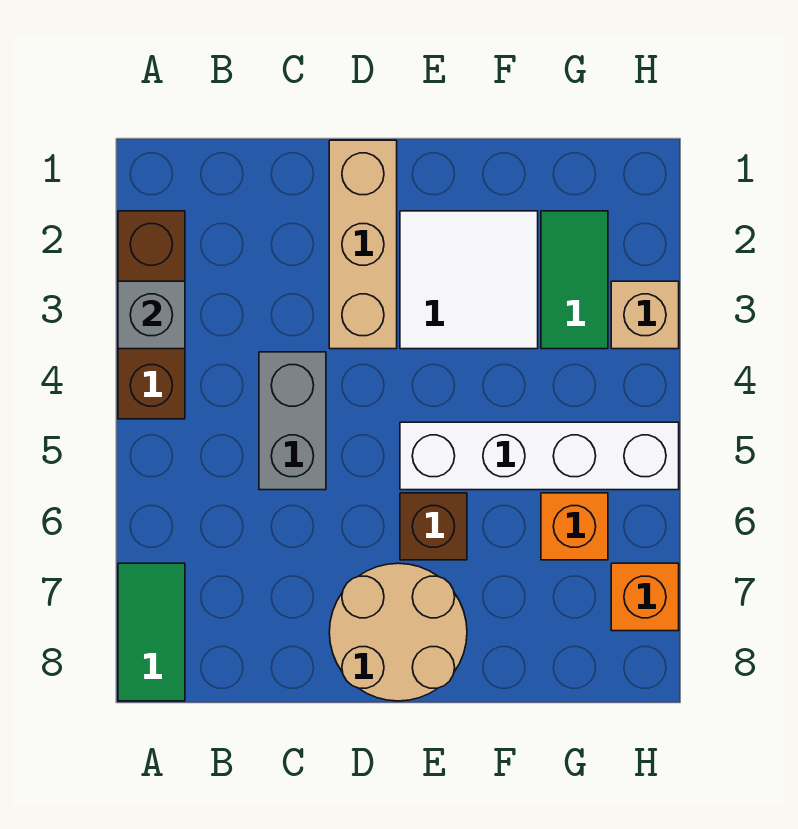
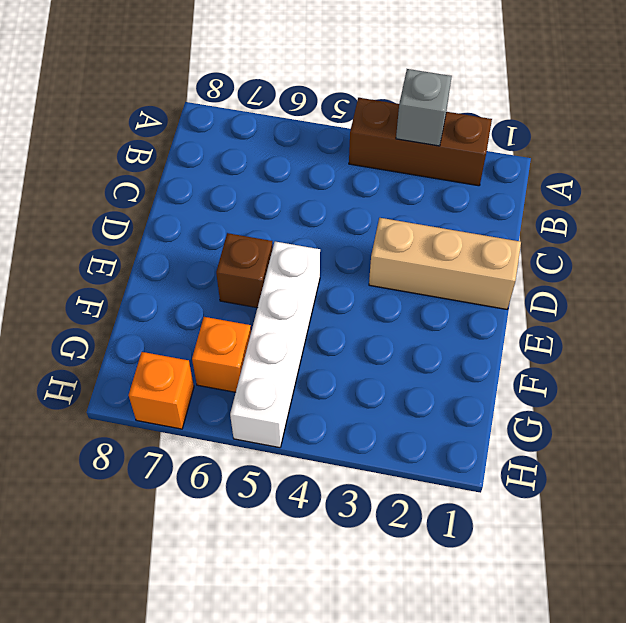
none -> green 1x2 tile [118,563,185,701]
none -> grey 1x2 brick [259,352,326,490]
none -> tan 2x2 round brick [329,563,467,701]

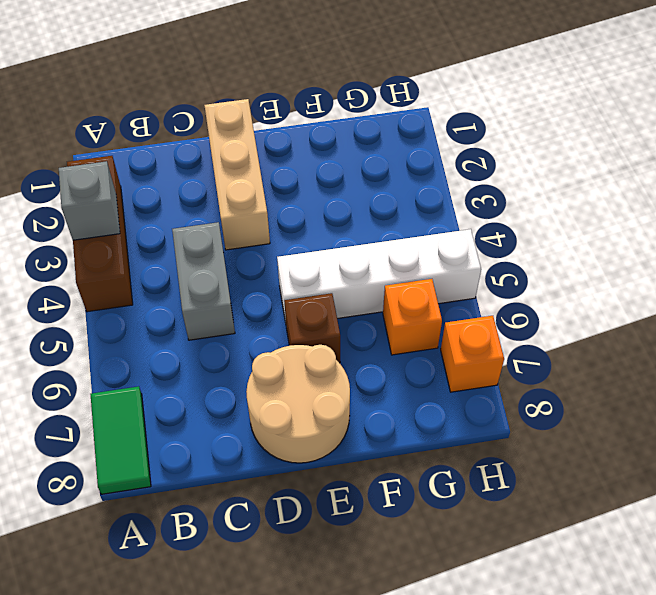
none -> white 2x2 tile [400,211,538,349]
none -> green 1x2 tile [541,211,608,349]
none -> tan 1x1 brick [611,281,679,349]

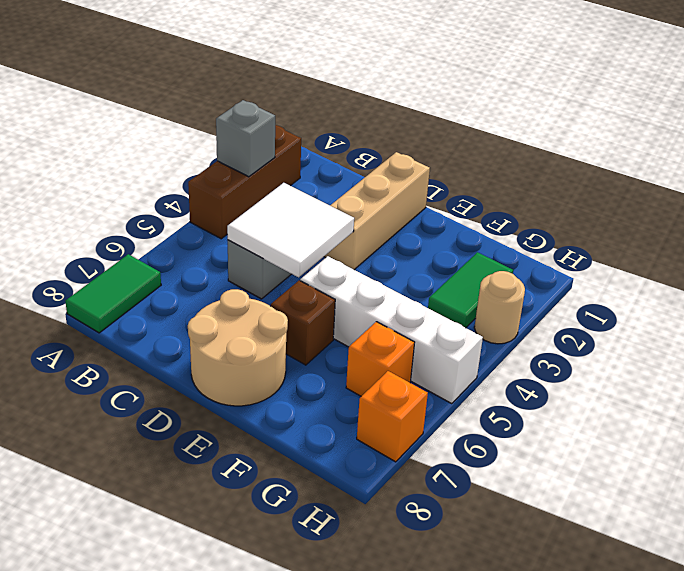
white 2x2 tile [227,183,354,277] -> white 2x2 tile moved to [400,211,538,349]
tan 1x1 round brick [474,271,525,344] -> tan 1x1 brick [611,281,679,349]

